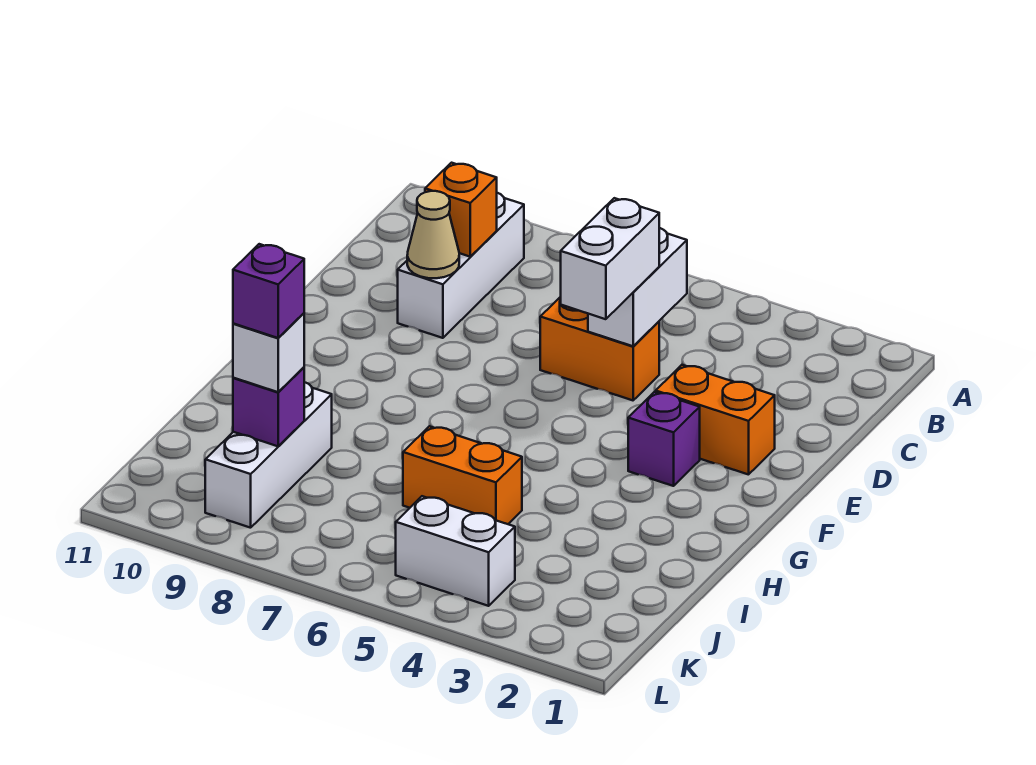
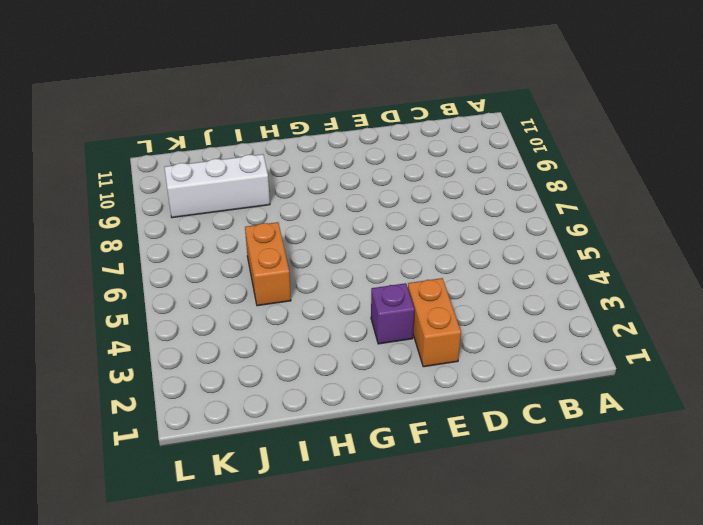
none -> white 1x3 brick [398,193,524,338]
none -> orange 1x2 brick [540,297,659,400]
none -> white 1x2 brick [396,496,515,606]

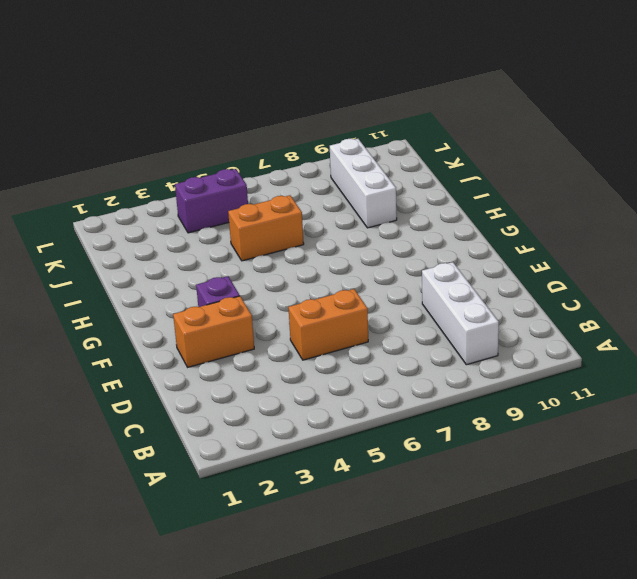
purple 1x2 brick [175,169,248,233] -> white 1x2 brick [396,496,515,606]
none -> white 1x2 brick [588,228,687,346]
none -> orange 1x1 brick [425,163,497,257]
none -> tan 1x1 cone [407,191,459,278]

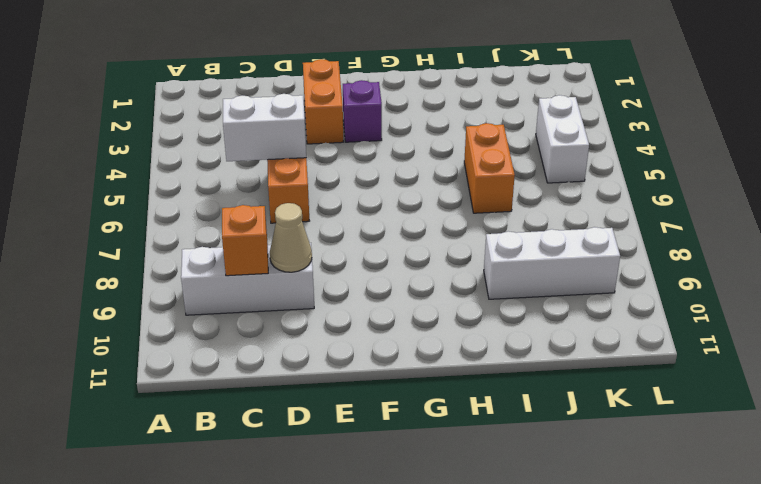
none -> purple 1x1 brick [233,367,304,446]
none -> white 1x2 brick [561,198,659,319]
none -> white 1x1 brick [233,313,304,392]

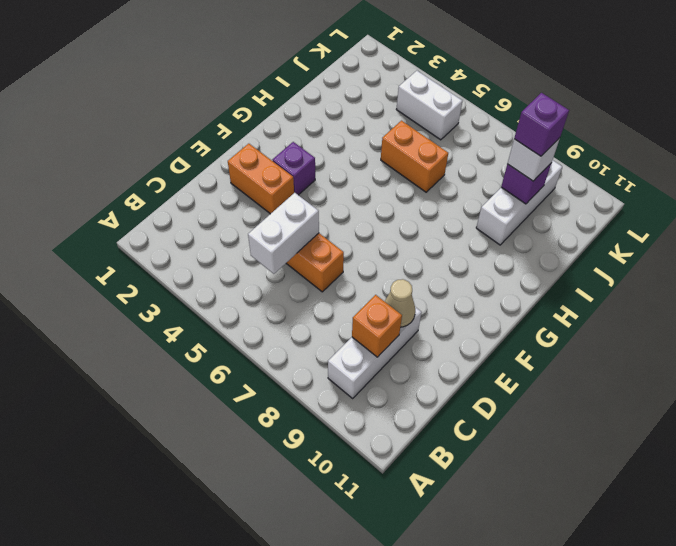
none -> white 1x2 brick [561,198,659,319]

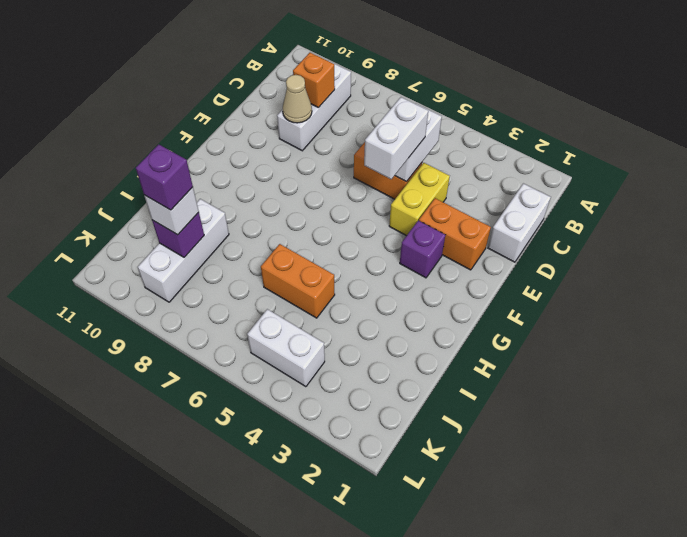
white 1x2 brick [488,183,551,262] -> none
yellow 1x2 brick [389,163,450,236] -> none

